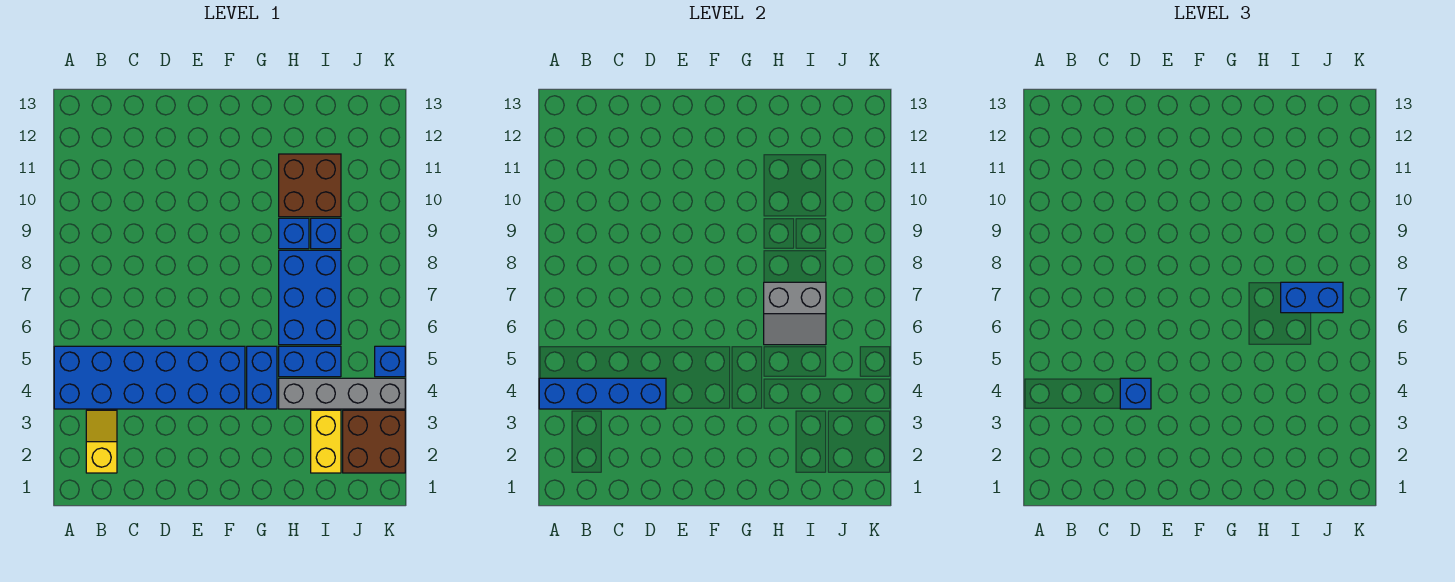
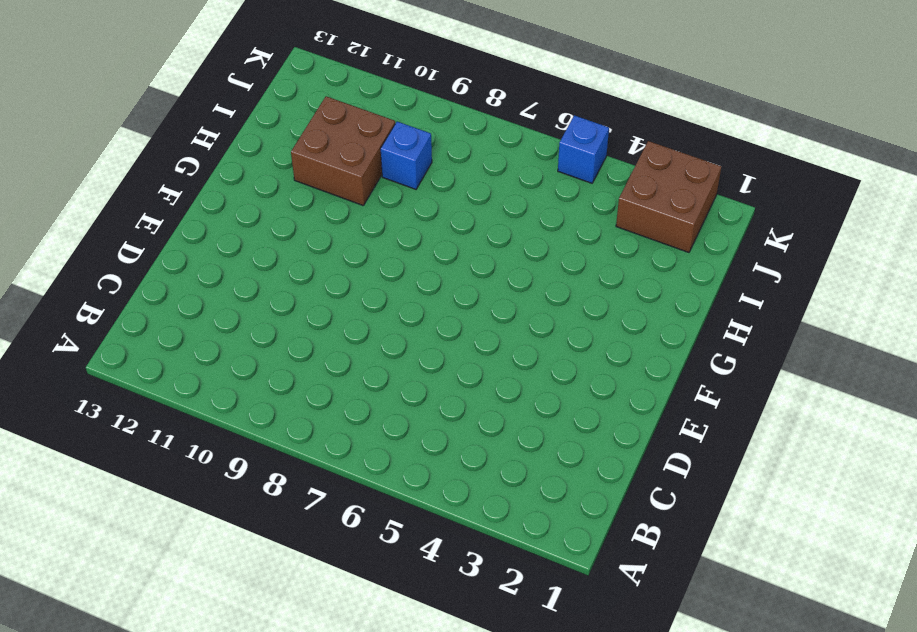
none -> blue 2x6 brick [54,346,245,409]
none -> yellow 1x2 slope [86,410,117,473]
none -> blue 1x2 brick [247,346,277,409]

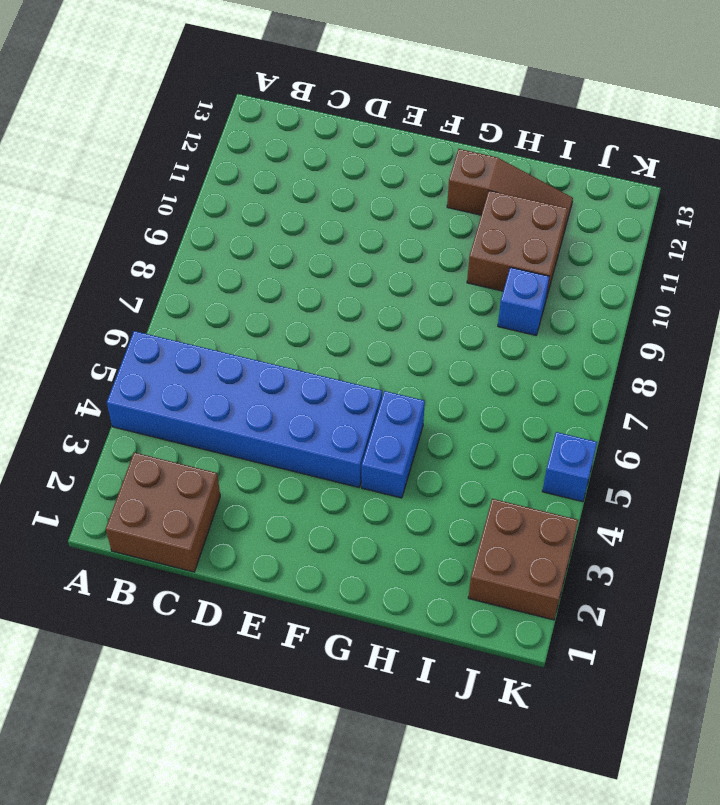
brown 2x2 brick [106,452,220,572] -> yellow 1x2 slope [86,410,117,473]
brown 1x3 slope [447,149,573,231] -> none
none -> grey 1x4 brick [279,378,405,409]
none -> blue 1x2 brick [279,346,341,377]
none -> blue 2x3 brick [279,250,341,345]

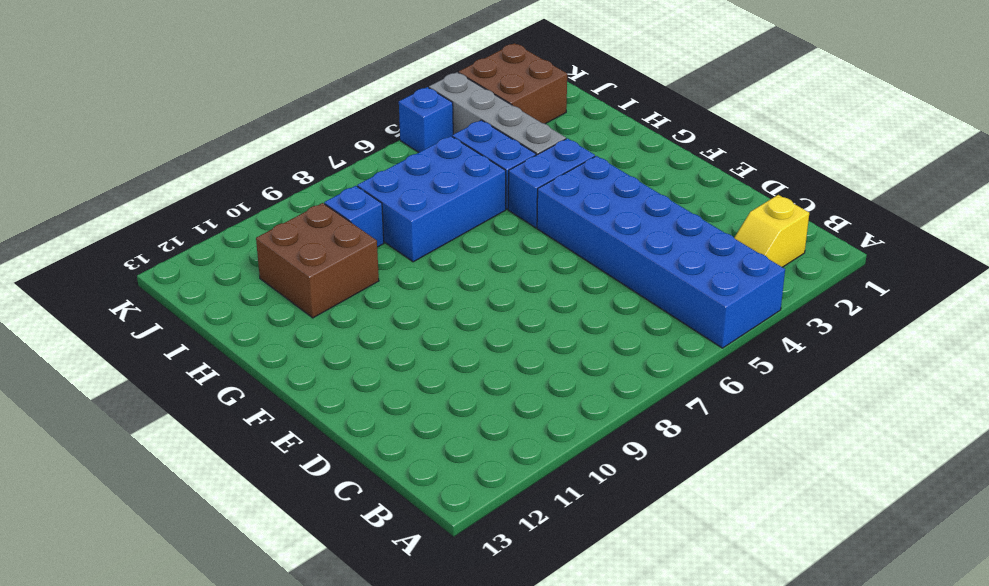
none -> blue 1x1 brick [279,218,309,249]
none -> yellow 1x2 brick [311,410,341,473]
none -> blue 1x4 brick [539,378,666,409]

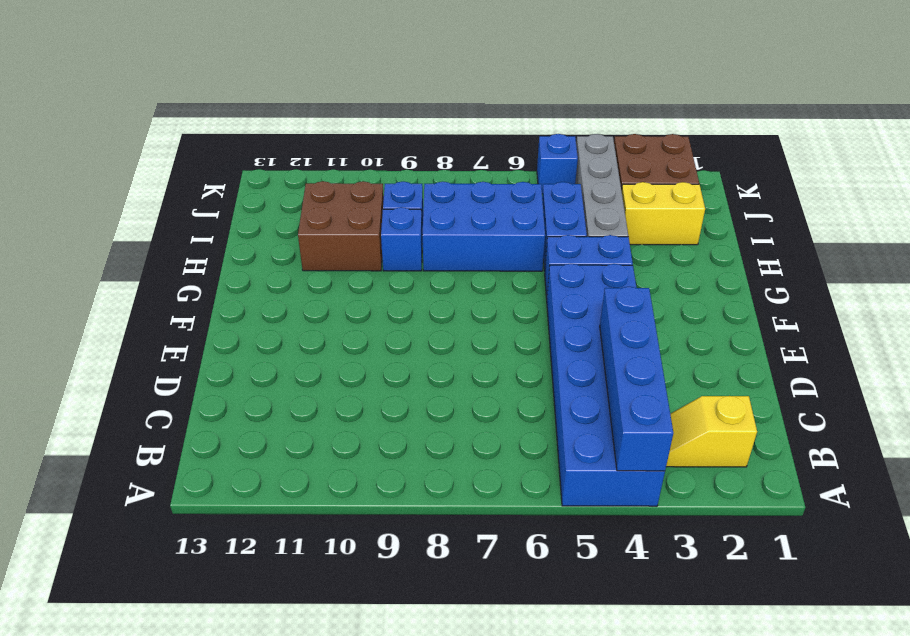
none -> grey 2x2 slope [764,282,826,345]
none -> blue 1x1 brick [1120,378,1151,409]
none -> blue 1x2 brick [1281,282,1343,313]

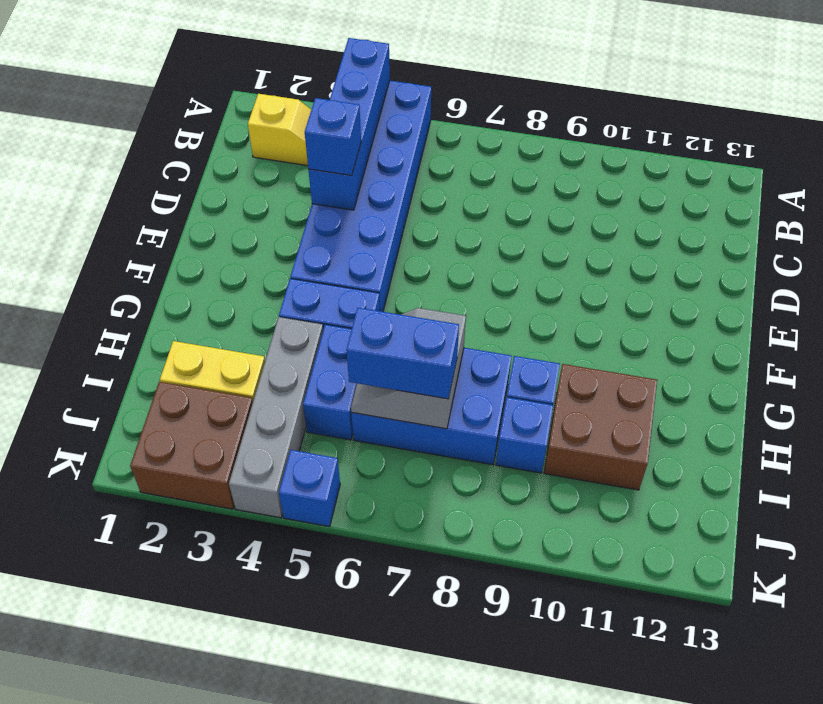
blue 1x2 brick [346,308,459,399] -> blue 1x2 brick turned to [1281,282,1343,313]

